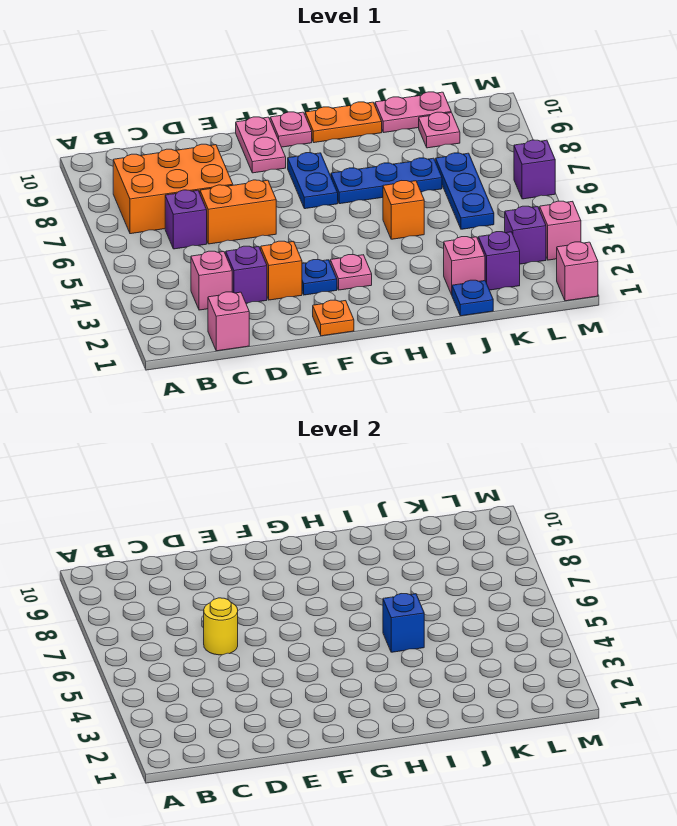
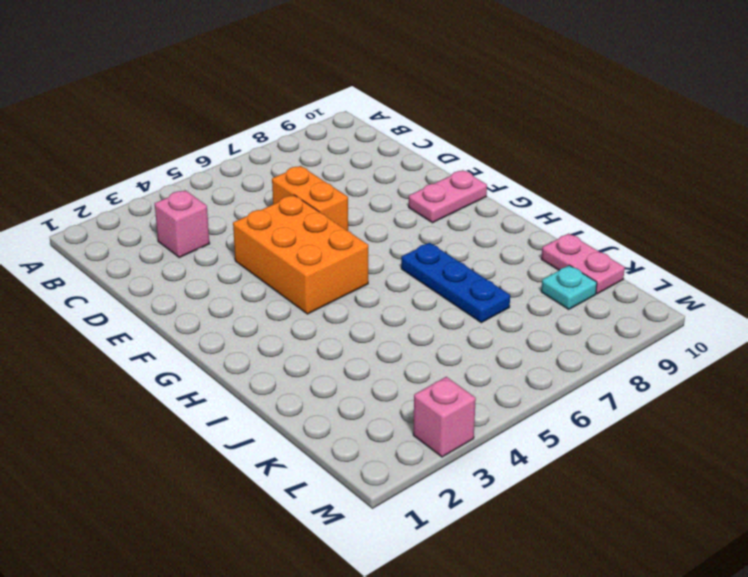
orange 2x3 brick [233,195,368,314] -> orange 2x3 brick moved to [113,144,233,234]
cyan 1x1 plate [541,265,597,309] -> pink 1x1 plate [419,112,460,148]
none -> pink 1x1 brick [208,292,249,351]
none -> purple 1x1 brick [165,190,207,249]
none -> purple 1x1 brick [226,246,267,303]

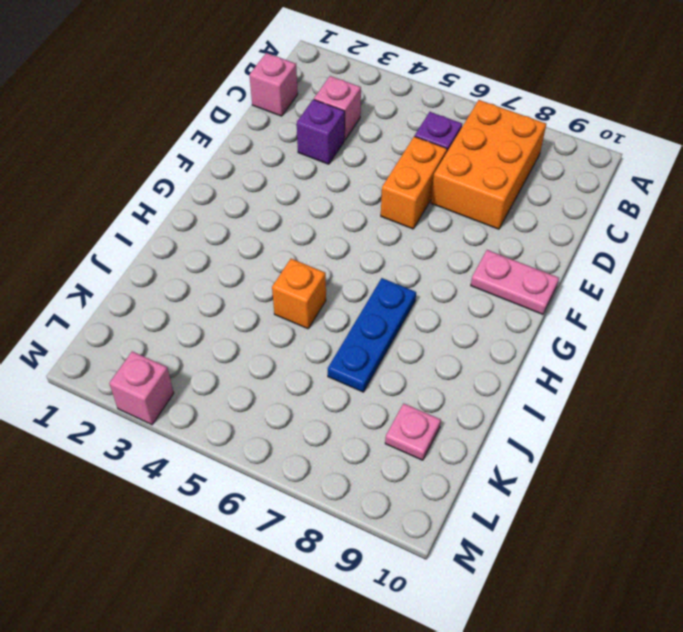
none -> orange 1x1 brick [261,241,302,300]
none -> orange 1x1 plate [313,300,354,336]
none -> blue 1x1 plate [302,260,337,295]

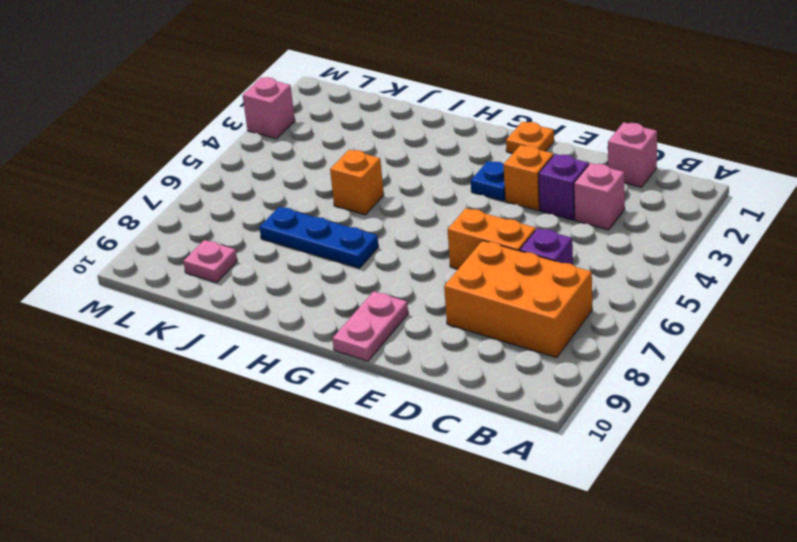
none -> pink 1x1 plate [330,255,372,290]
none -> blue 1x2 plate [288,153,338,209]
none -> pink 1x1 plate [270,112,312,147]

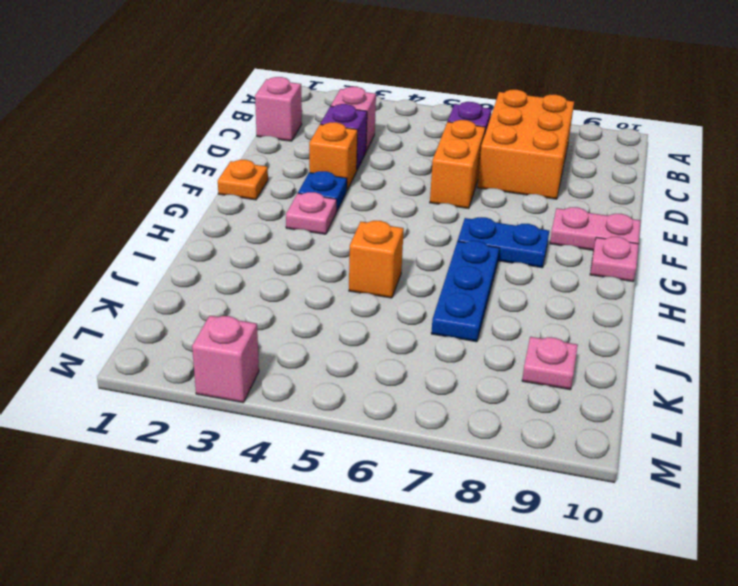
none -> orange 1x2 plate [305,102,382,143]
none -> blue 1x1 plate [452,280,493,316]
none -> pink 1x1 brick [444,237,485,295]

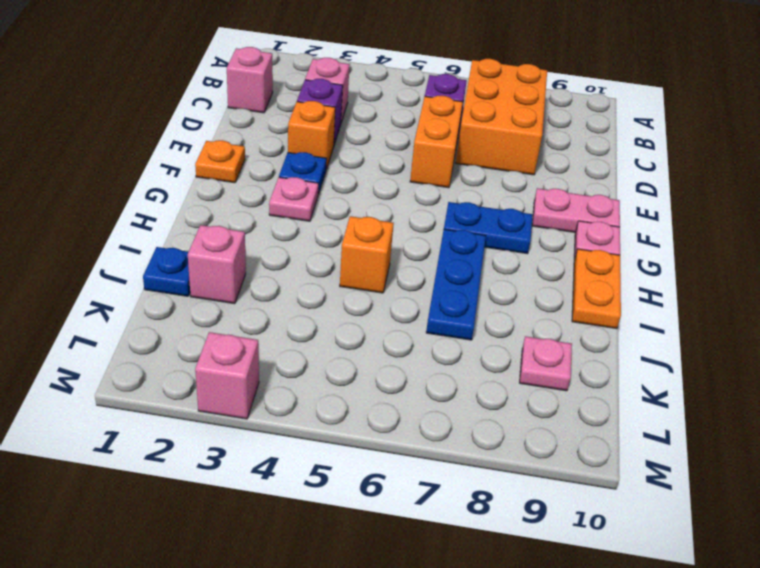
none -> pink 1x2 plate [375,92,451,133]
none -> purple 1x1 brick [478,232,520,290]
none -> blue 1x3 plate [436,153,494,229]

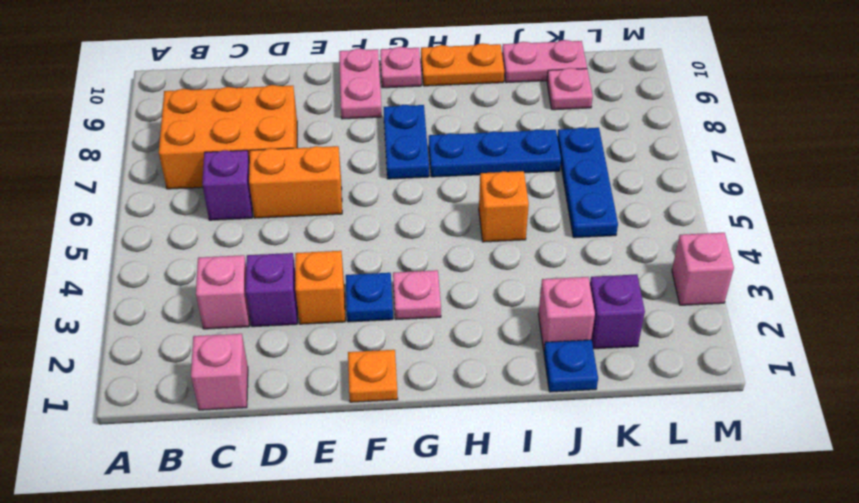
none -> purple 1x1 brick [505,206,546,264]
none -> pink 1x1 brick [557,242,598,301]
none -> purple 1x1 brick [514,140,555,199]

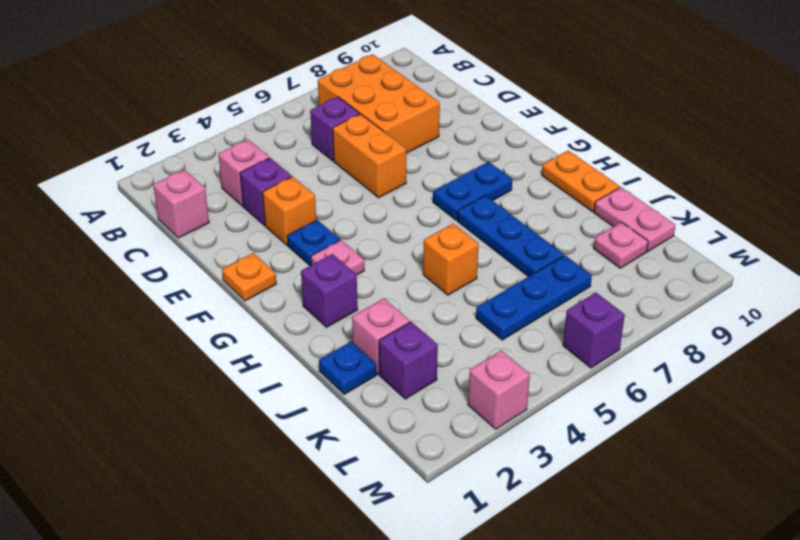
purple 1x1 brick [301,254,358,327] -> purple 1x1 brick moved to [505,206,546,264]
none -> pink 1x2 plate [236,117,286,173]
none -> pink 1x1 plate [270,112,312,147]
none -> pink 1x1 brick [557,242,598,301]

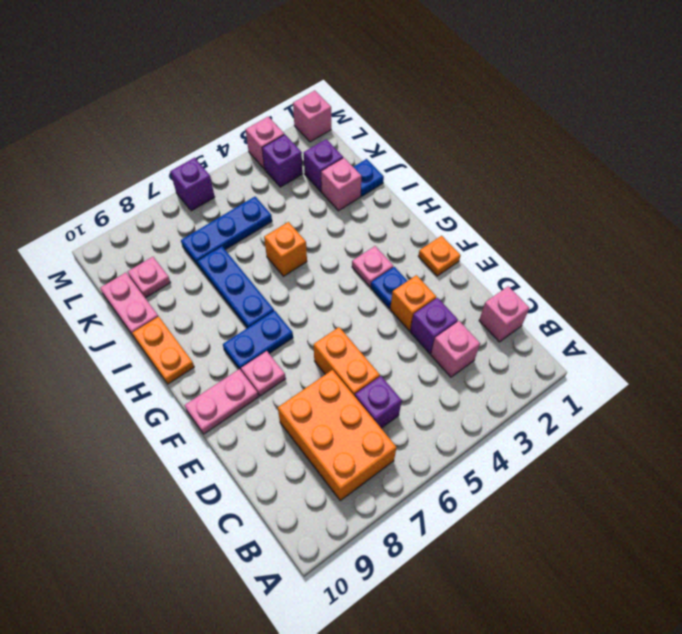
pink 1x1 plate [241,351,286,396] -> pink 1x1 plate moved to [270,112,312,147]
none -> yellow 1x1 round brick [204,598,238,655]
none -> blue 1x1 brick [383,594,424,652]

